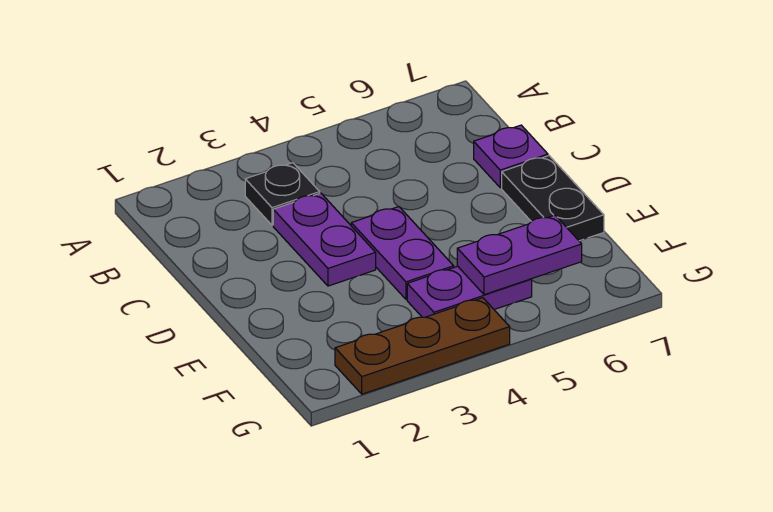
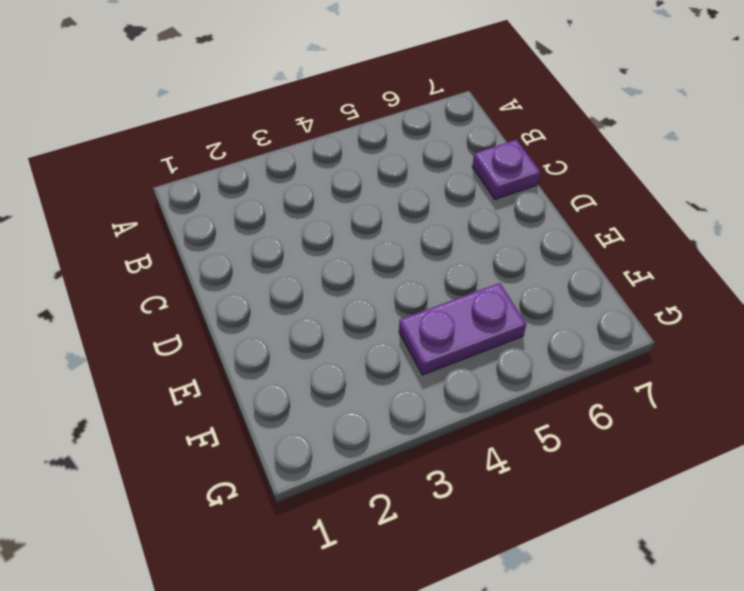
none -> black 1x1 plate [245,163,320,225]
none -> purple 1x2 plate [273,193,376,286]

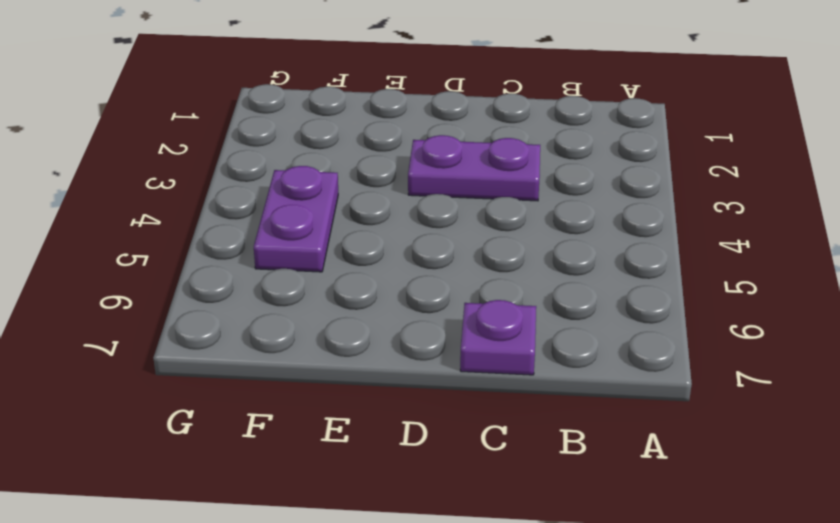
none -> black 1x1 plate [245,163,320,225]
none -> purple 1x2 plate [351,207,454,299]

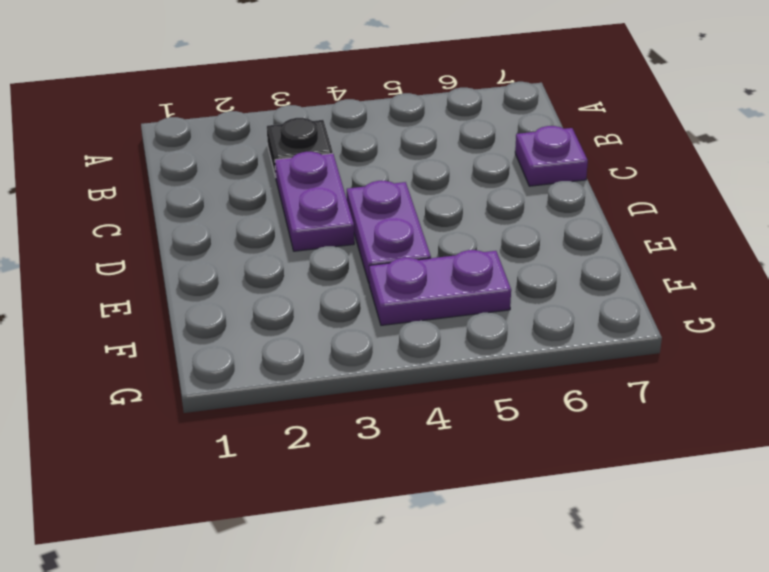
none -> black 1x2 plate [502,156,604,241]
none -> brown 1x3 plate [335,298,510,394]

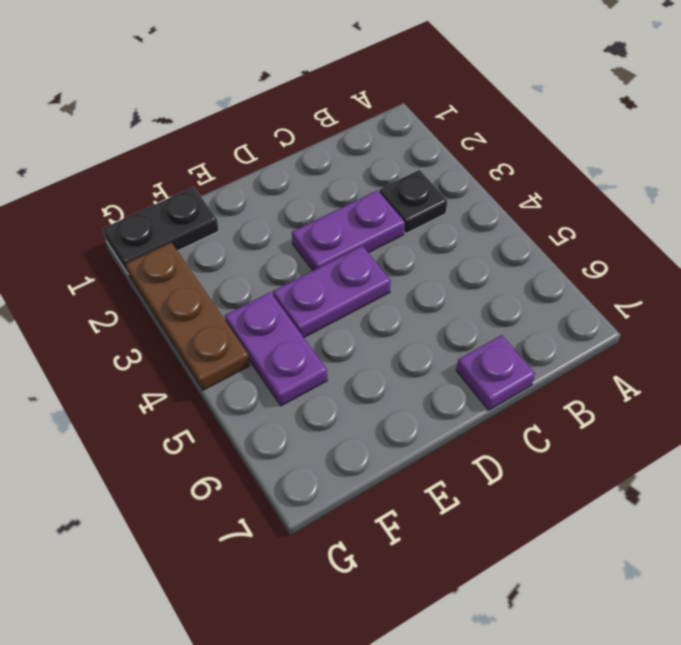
black 1x2 plate [103,187,219,273] -> black 1x2 plate moved to [502,156,604,241]
none -> purple 1x2 plate [457,215,582,295]

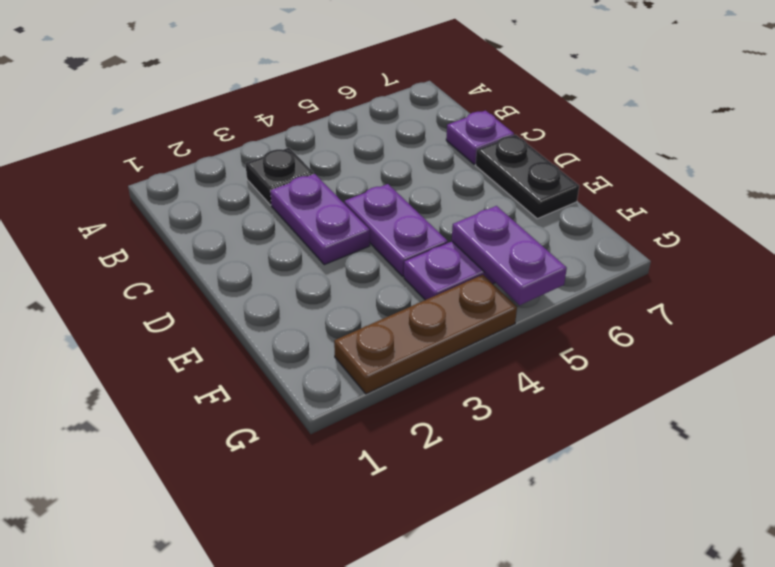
purple 1x2 plate [452,206,567,305] -> purple 1x2 plate turned to [457,215,582,295]

